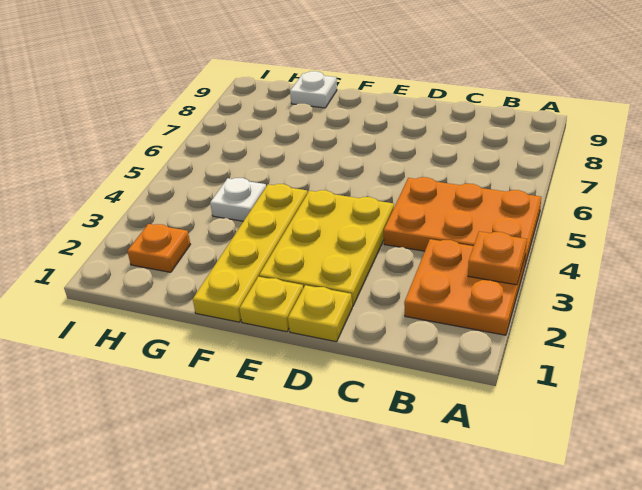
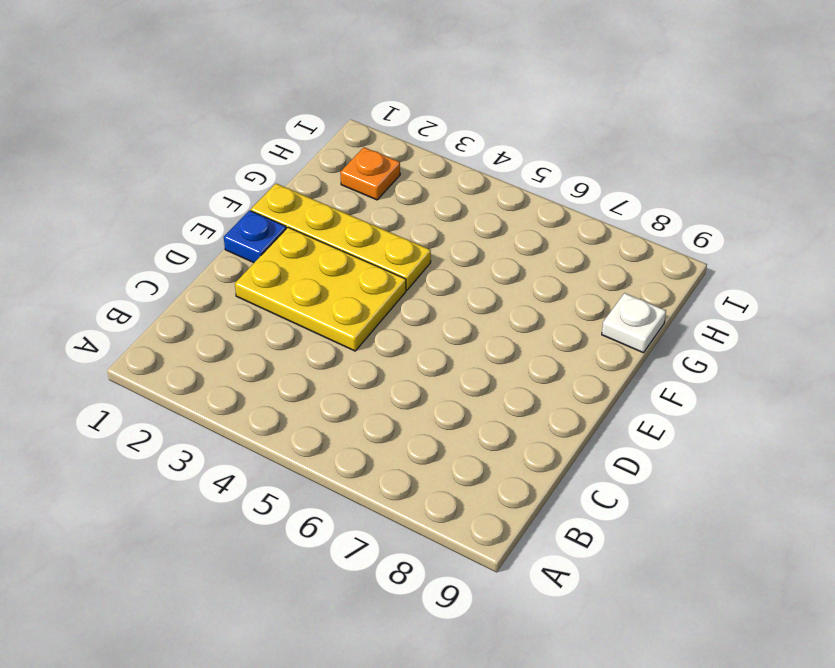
blue 1x1 plate [224,210,286,263] -> yellow 1x1 plate [240,277,303,332]
none -> orange 2x2 plate [404,239,525,335]
none -> orange 2x3 plate [384,177,541,267]

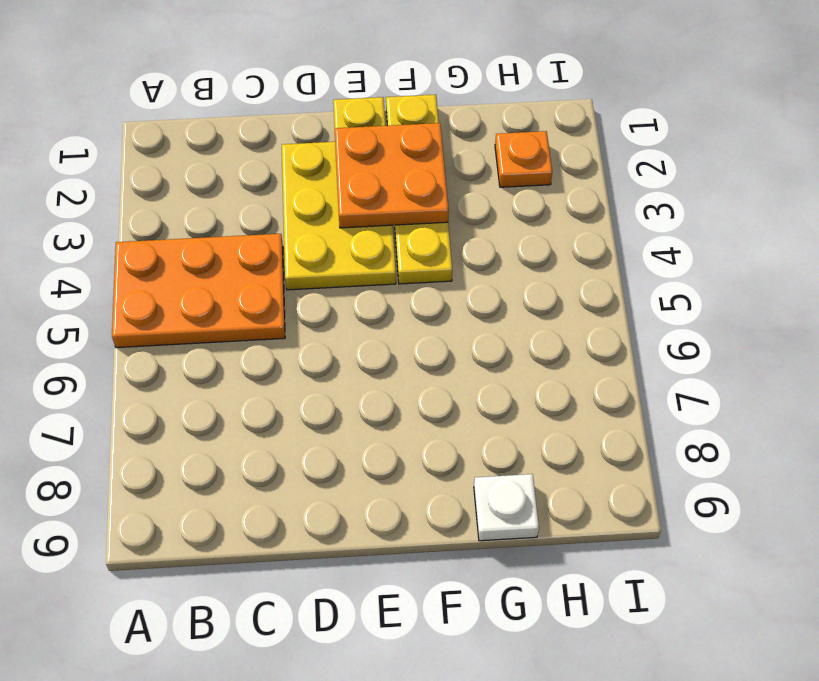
orange 2x2 plate [335,123,449,228] -> orange 2x2 plate moved to [404,239,525,335]
none -> yellow 1x1 plate [288,285,352,342]
none -> white 1x1 plate [210,178,266,221]

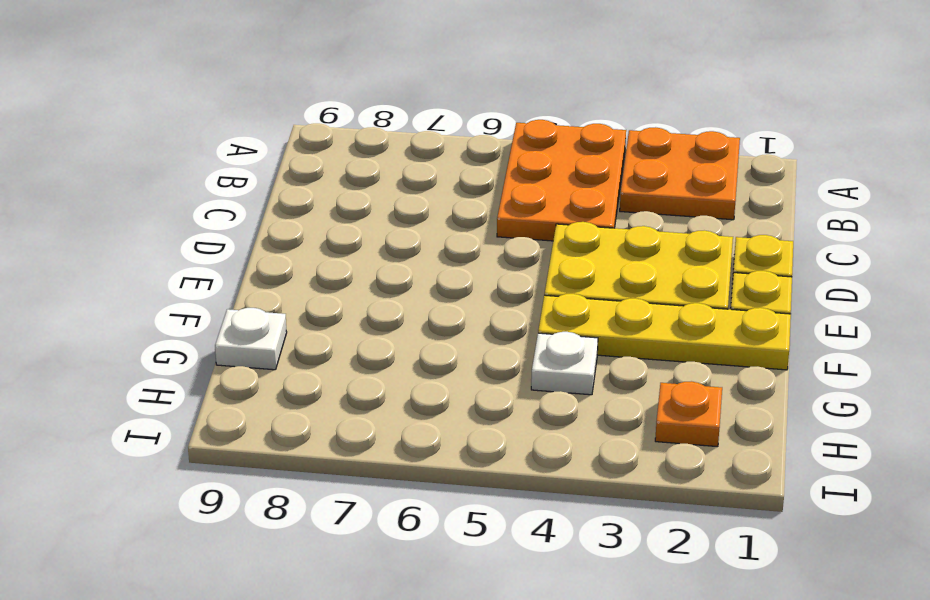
none -> orange 1x1 plate [468,231,527,285]

